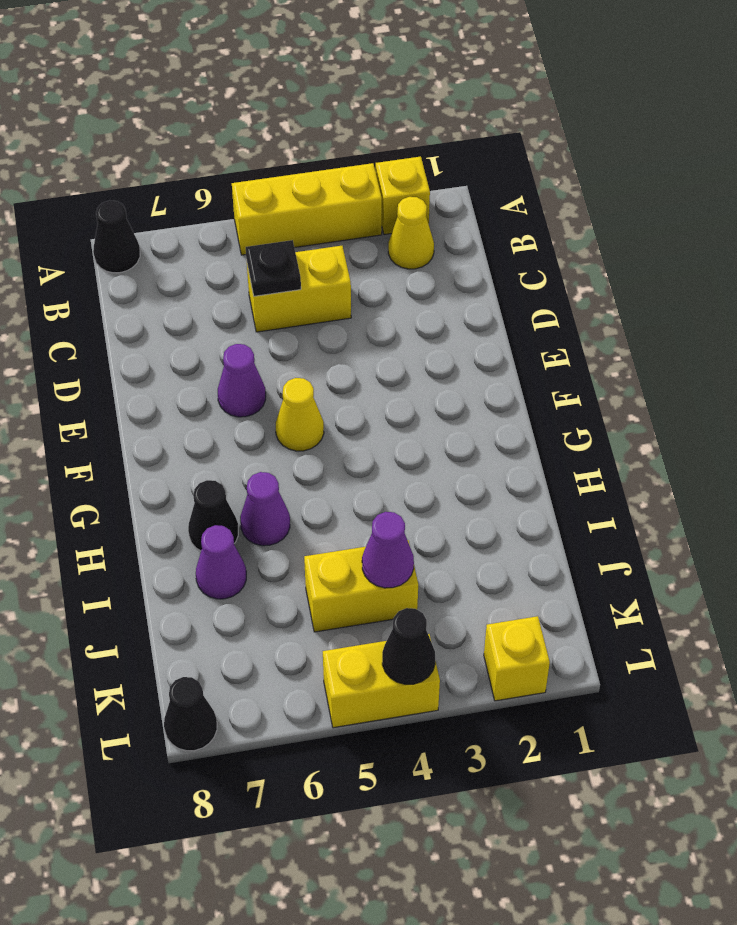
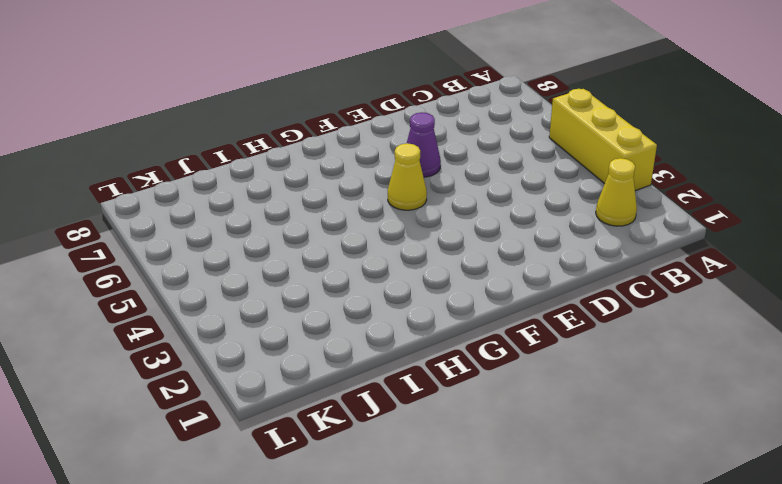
none -> yellow 1x1 brick [376,157,430,235]
none -> black 1x1 cone [93,200,140,273]
none -> yellow 1x2 brick [247,246,351,332]

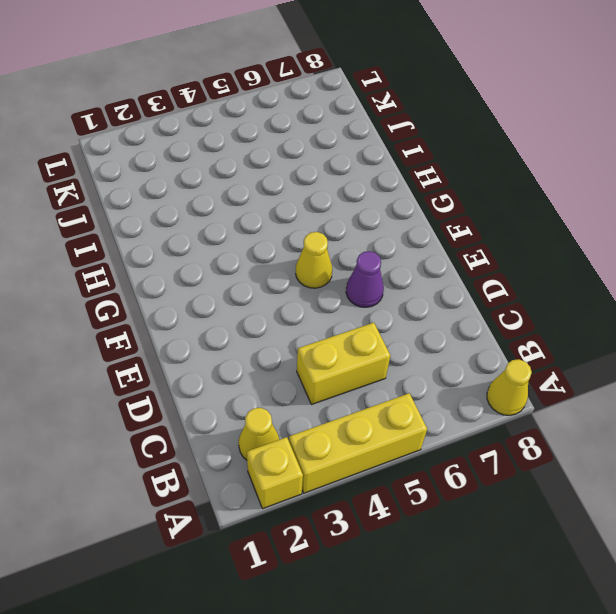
yellow 1x1 cone [487,359,532,415] -> black 1x1 cone [93,200,140,273]
none -> purple 1x1 cone [240,472,290,546]
none -> black 1x1 cone [188,480,238,551]
none -> purple 1x1 cone [196,525,246,599]

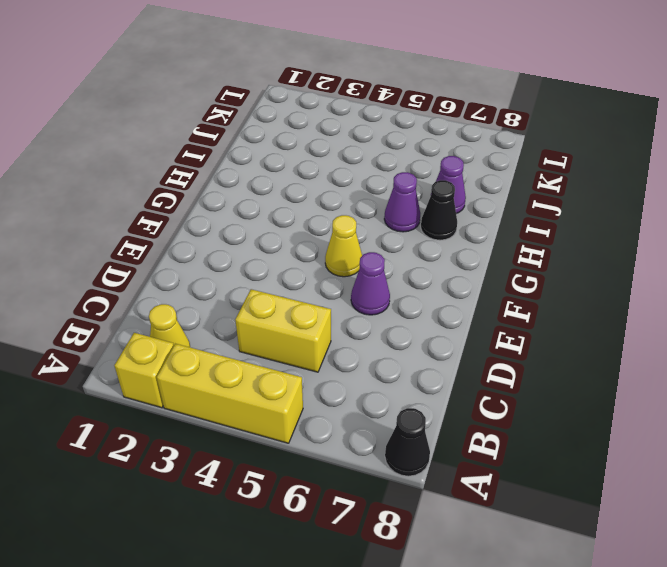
none -> yellow 1x2 brick [304,540,418,632]
none -> yellow 1x1 brick [484,616,550,701]
none -> yellow 1x2 brick [323,634,440,728]

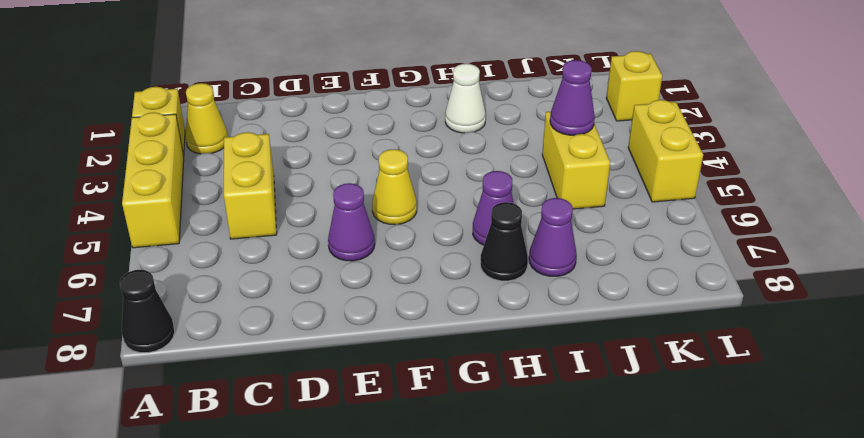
white 1x1 cone [445,64,486,133] -> none
none -> black 1x1 cone [164,677,217,751]
none -> black 1x1 plate [246,240,301,296]
none -> black 1x1 cone [382,608,435,684]

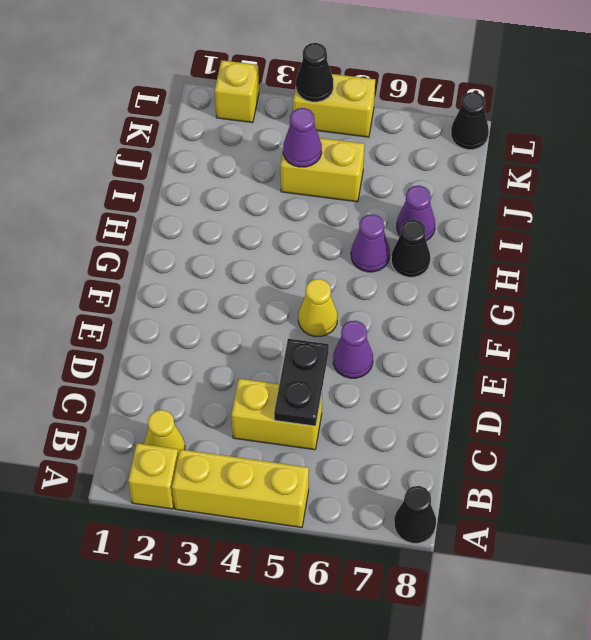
black 1x2 plate [274,339,329,426] -> black 1x1 plate [246,240,301,296]

